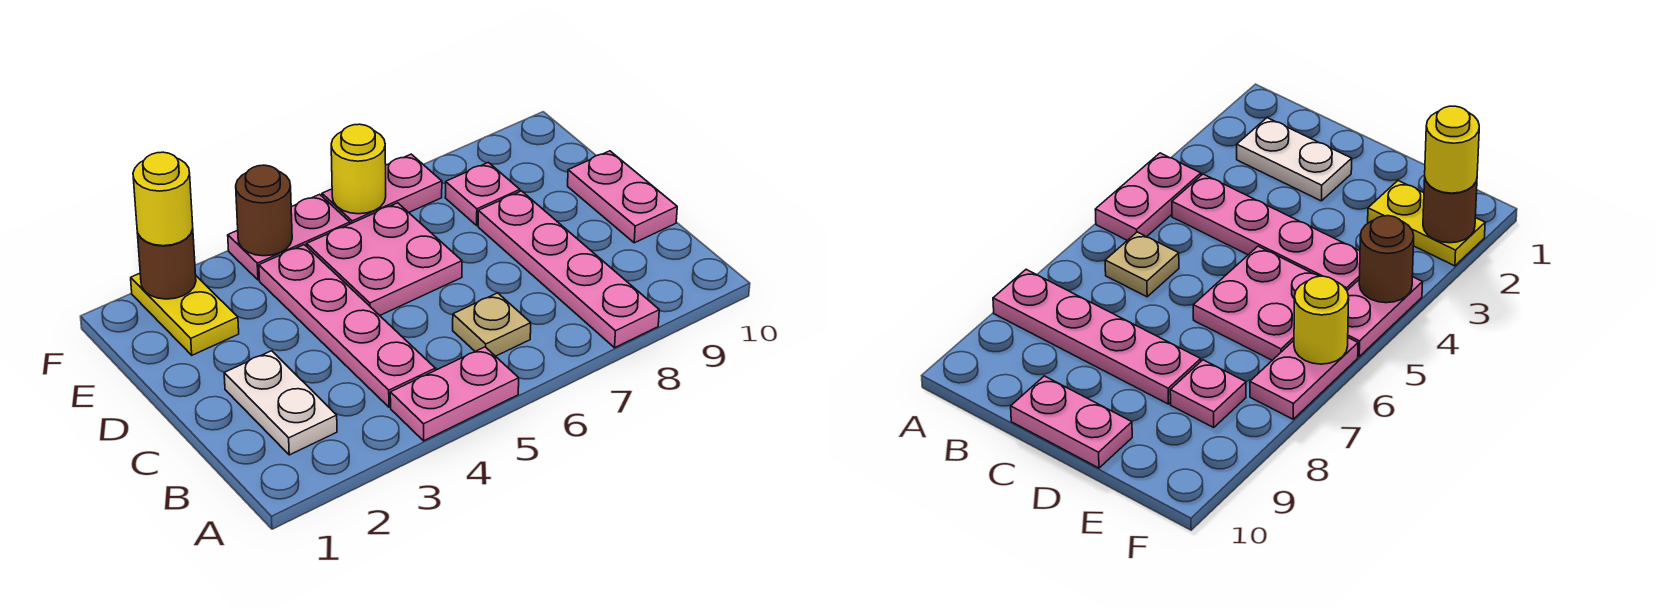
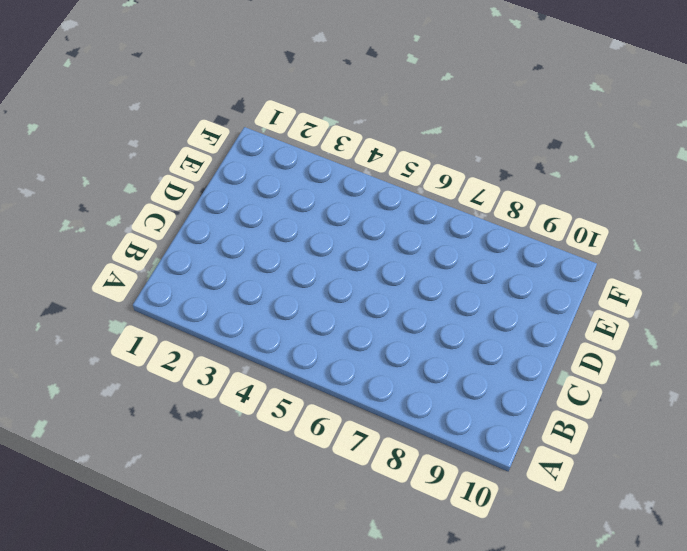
none -> pink 1x2 plate [390,347,519,441]
none -> pink 1x4 plate [478,191,659,348]
none -> white 1x2 plate [224,351,337,455]

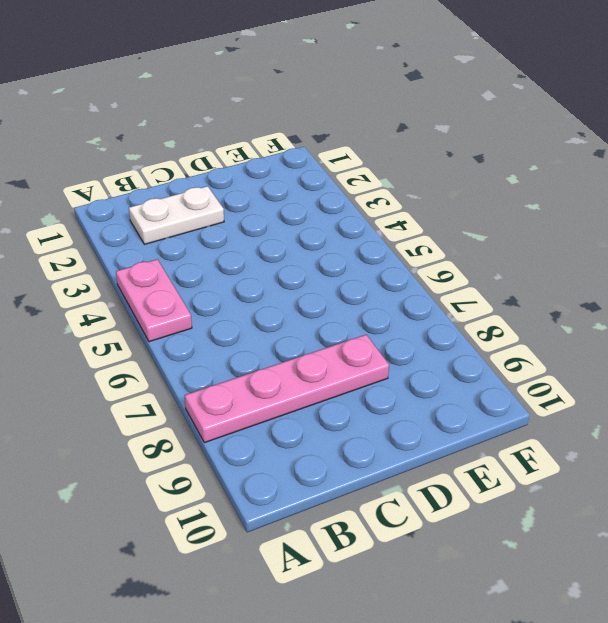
none -> pink 1x4 plate [259,245,435,407]
none -> tan 1x1 plate [453,293,531,356]
none -> pink 1x2 plate [568,151,677,243]

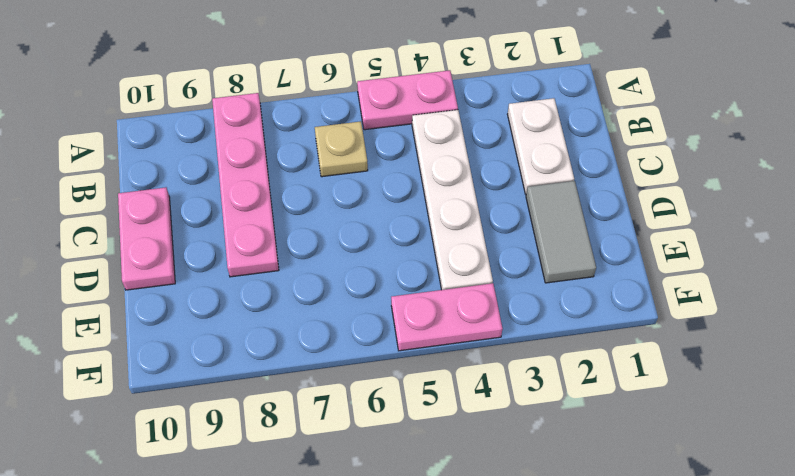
white 1x4 plate [412,110,493,290] -> pink 1x4 plate [259,245,435,407]
grey 1x2 tile [526,181,596,283] -> yellow 1x2 plate [131,273,239,355]
none -> pink 2x2 plate [307,203,462,315]
none -> pink 1x1 plate [445,162,520,225]
none -> pink 1x2 plate [322,154,442,224]

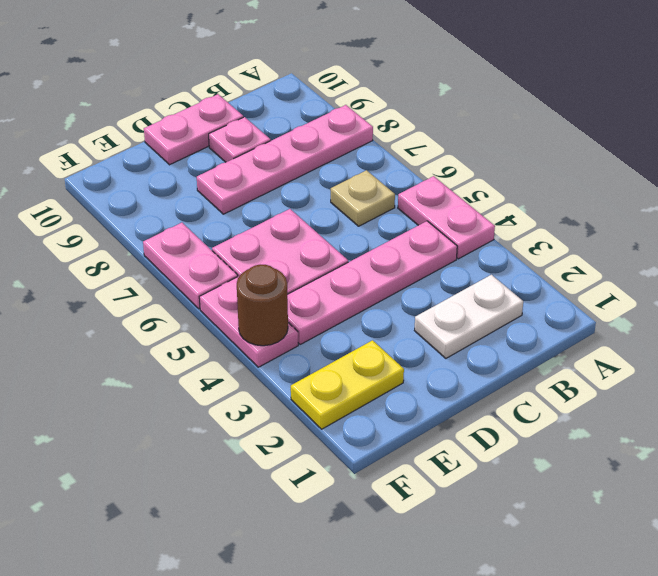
pink 1x1 plate [209,117,271,162] -> pink 1x1 plate moved to [445,162,520,225]
none -> brown 1x1 round brick [137,229,196,299]
none -> yellow 1x1 round brick [331,124,386,214]
none -> yellow 1x1 round brick [133,152,193,246]

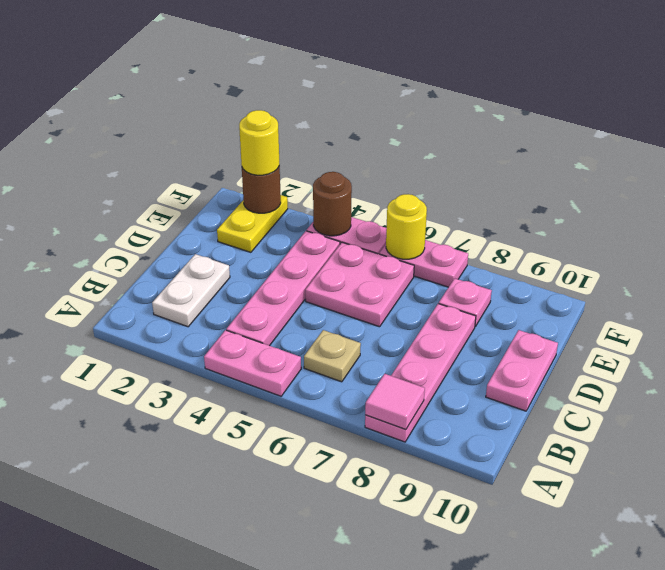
pink 1x1 tile [365,374,425,429] -> none

